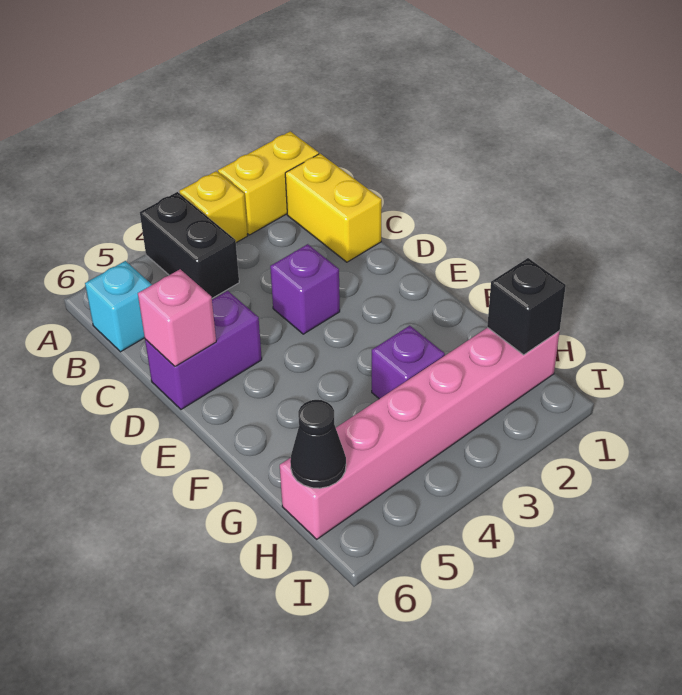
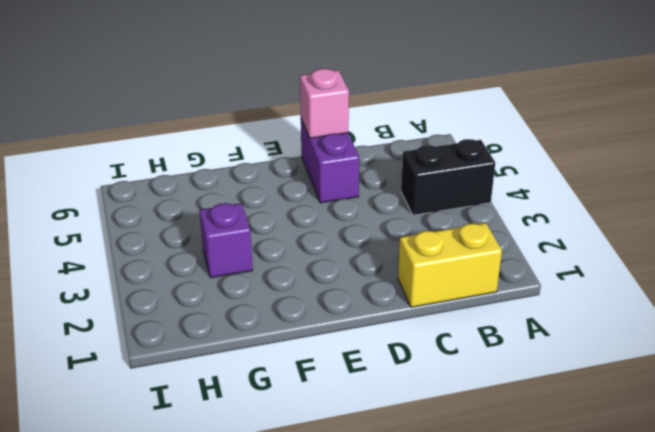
none -> yellow 1x2 brick [218,131,319,235]
none -> yellow 1x1 brick [179,171,248,243]
none -> cyan 1x1 brick [85,261,152,352]

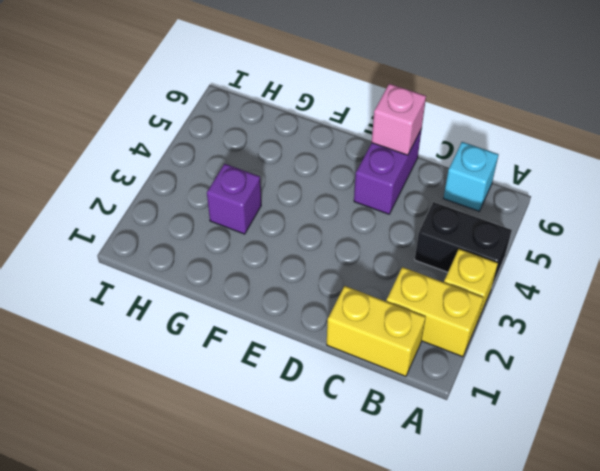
yellow 1x2 brick [386,267,484,357] -> yellow 1x2 brick turned to [218,131,319,235]
none -> purple 1x1 brick [270,244,340,334]
none -> pink 1x6 brick [280,328,560,539]
none -> black 1x1 brick [487,258,566,355]

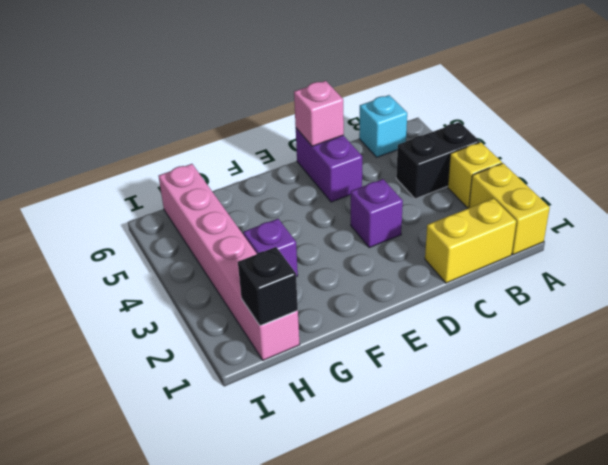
none -> black 1x1 cone [290,400,346,488]

